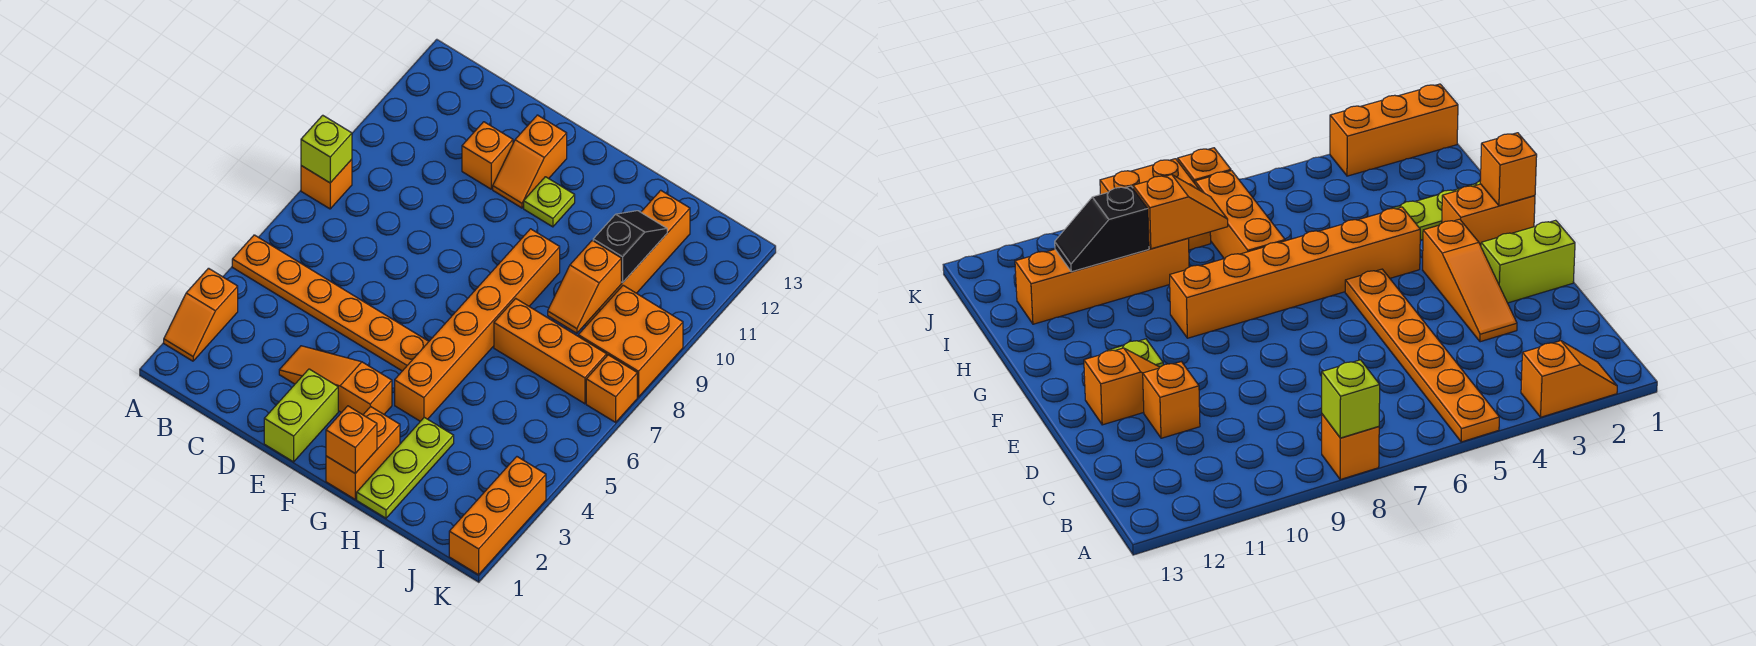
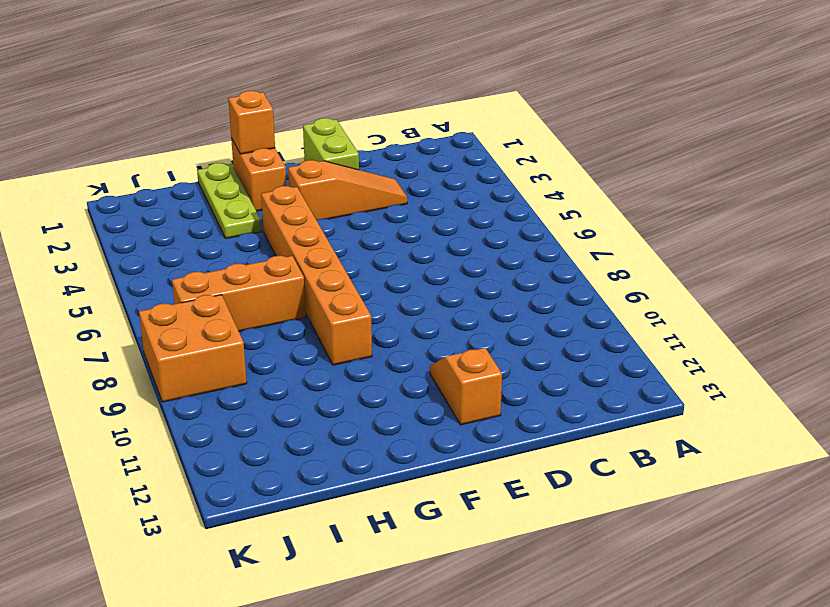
none -> orange 1x2 slope [164,268,238,361]
none -> orange 1x6 plate [232,235,429,371]
none -> orange 1x1 brick [301,159,352,209]

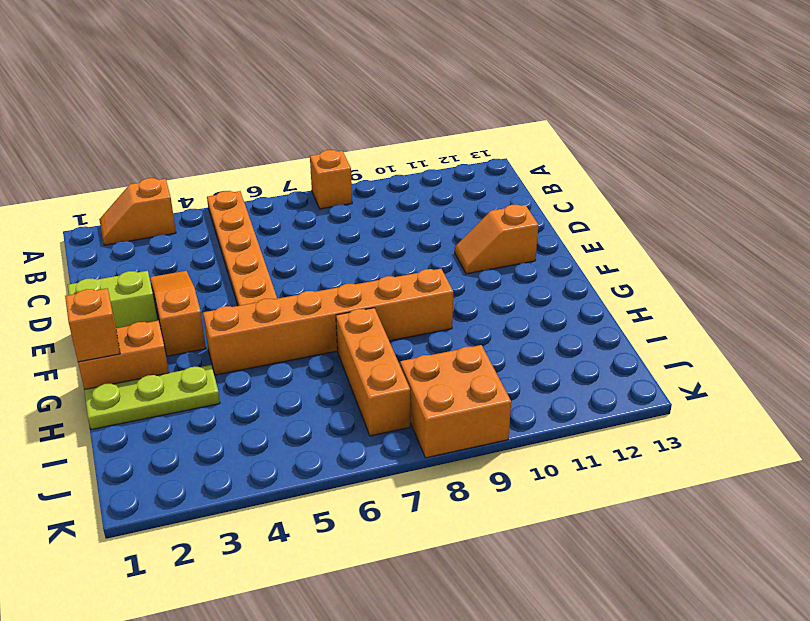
none -> orange 1x1 brick [462,122,513,189]
none -> lime 1x1 plate [524,177,575,227]
none -> orange 1x4 brick [585,190,690,326]

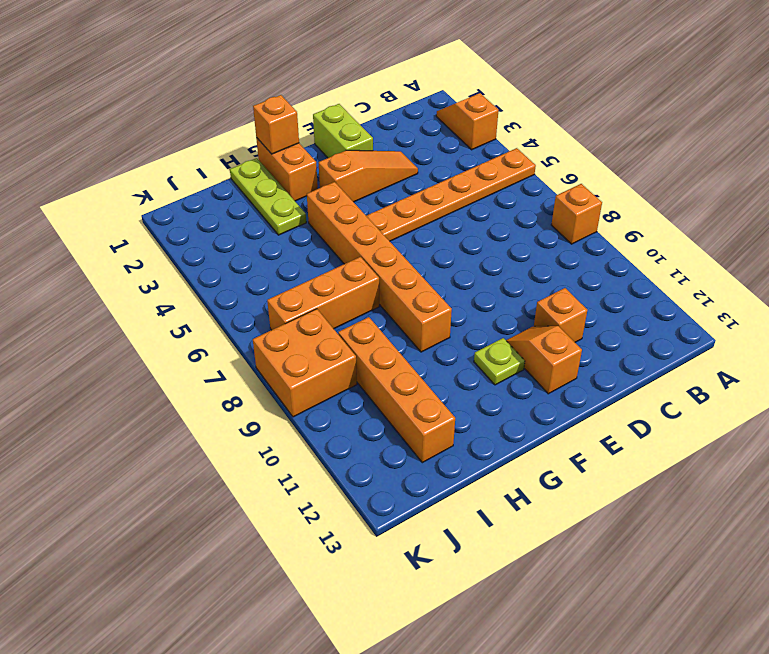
none -> orange 1x3 brick [449,457,546,575]
none -> orange 1x1 brick [586,355,637,422]
none -> lime 1x1 brick [301,115,352,183]

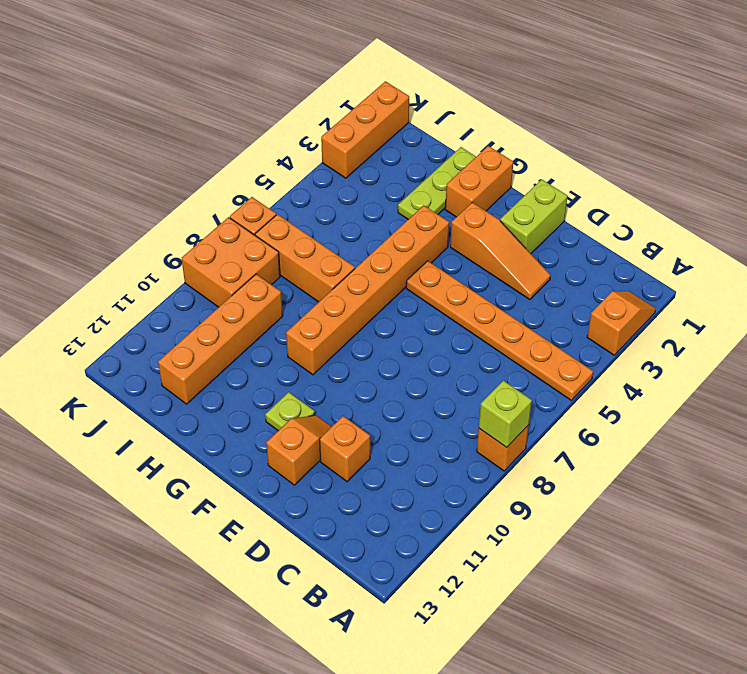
none -> orange 1x1 brick [326,406,377,473]
none -> orange 1x2 slope [548,240,621,333]
none -> black 1x2 slope [593,211,667,283]

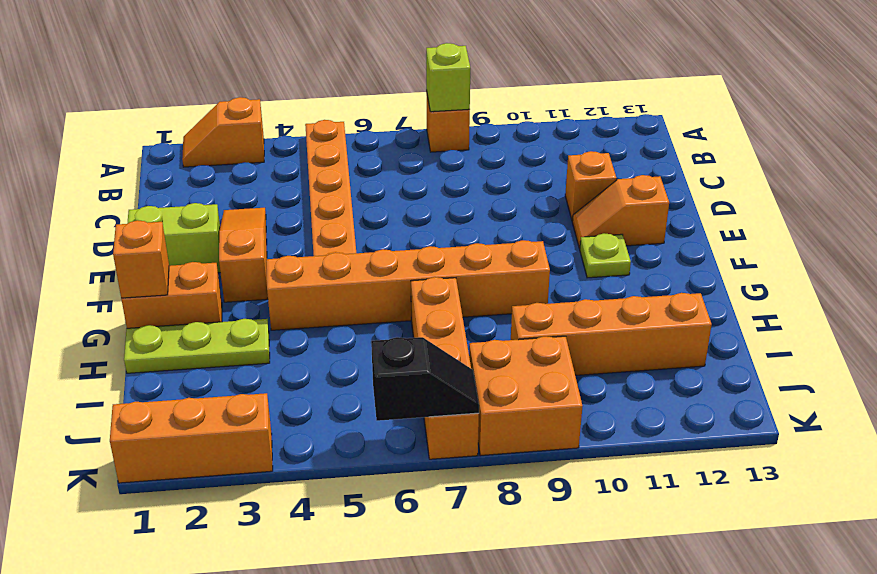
black 1x2 slope [371,337,479,421] -> black 1x2 slope moved to [593,211,667,283]
none -> orange 1x2 slope [548,240,621,333]

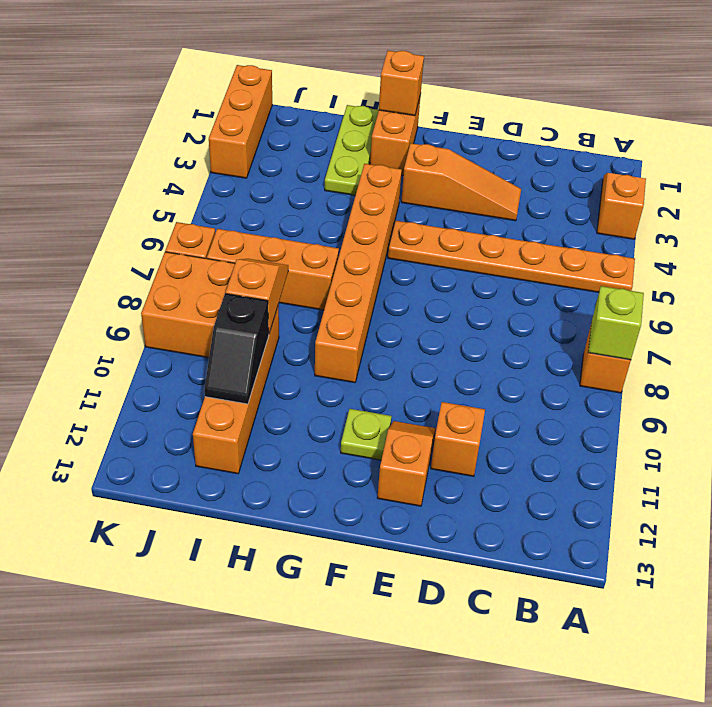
none -> lime 1x2 brick [264,369,338,462]

